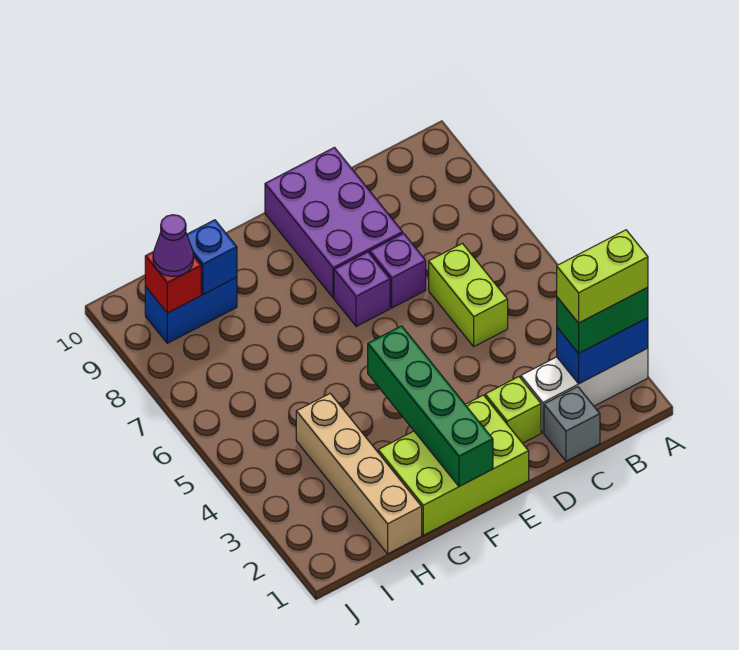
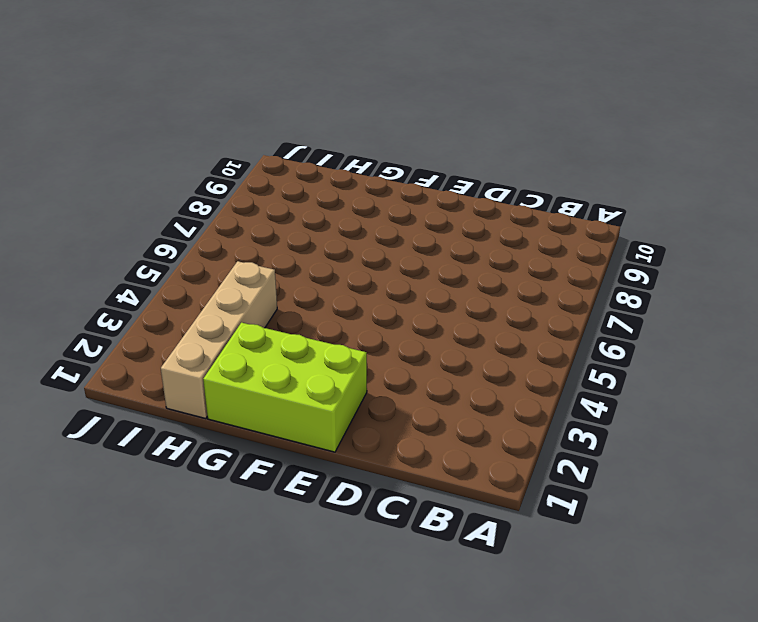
none -> white 1x3 brick [521,348,648,433]
none -> grey 1x1 brick [544,387,600,461]
none -> lime 1x2 brick [429,244,508,346]

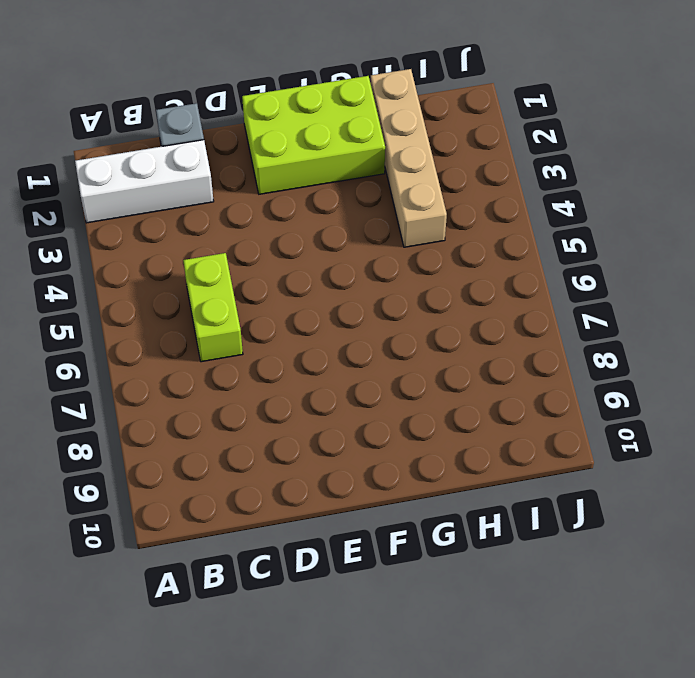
none -> lime 1x1 brick [485,377,541,443]
none -> purple 1x1 brick [370,233,426,308]
none -> purple 2x3 brick [265,147,403,298]

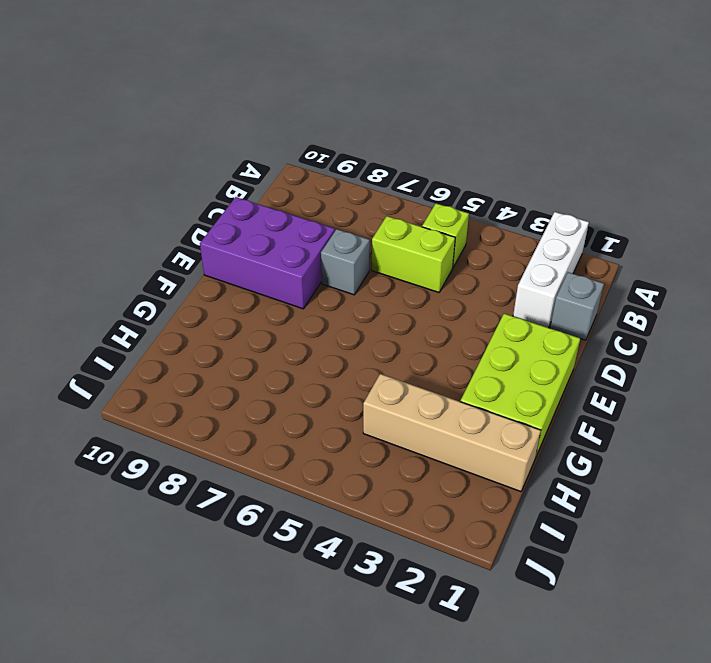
lime 1x1 brick [422,203,469,267] -> lime 1x1 brick moved to [485,377,541,443]
grey 1x1 brick [321,229,370,295] -> purple 1x1 brick [370,233,426,308]
none -> purple 1x1 brick [334,252,390,327]
none -> blue 1x2 brick [145,277,237,343]
none -> blue 1x2 brick [557,318,648,384]

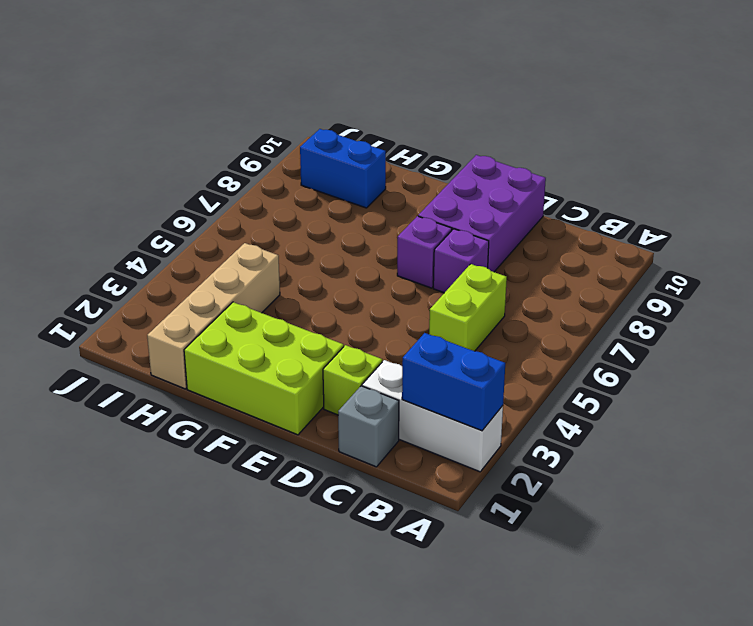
none -> green 1x4 brick [368,326,493,487]
none -> blue 1x1 brick [187,220,237,294]
none -> red 1x1 brick [145,252,201,313]

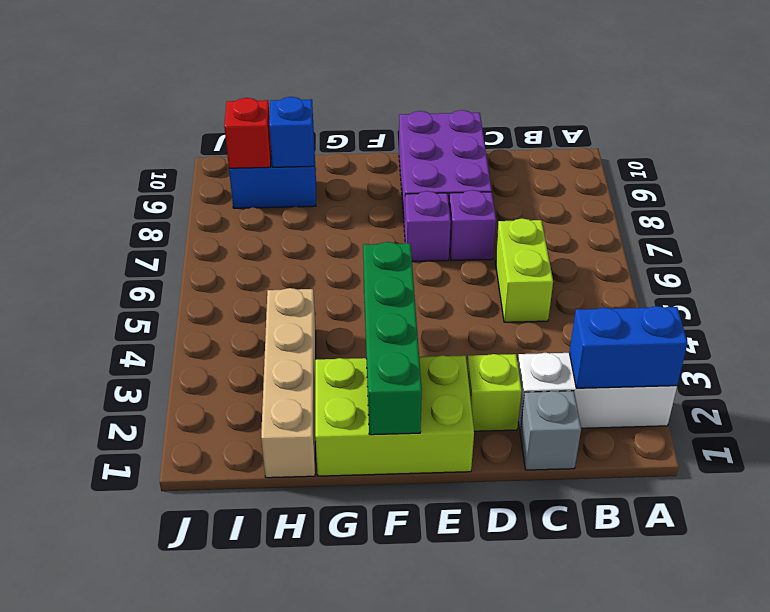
none -> green 1x2 brick [557,287,648,353]
none -> purple 1x1 cone [153,215,193,276]
none -> lime 1x2 brick [557,230,648,323]

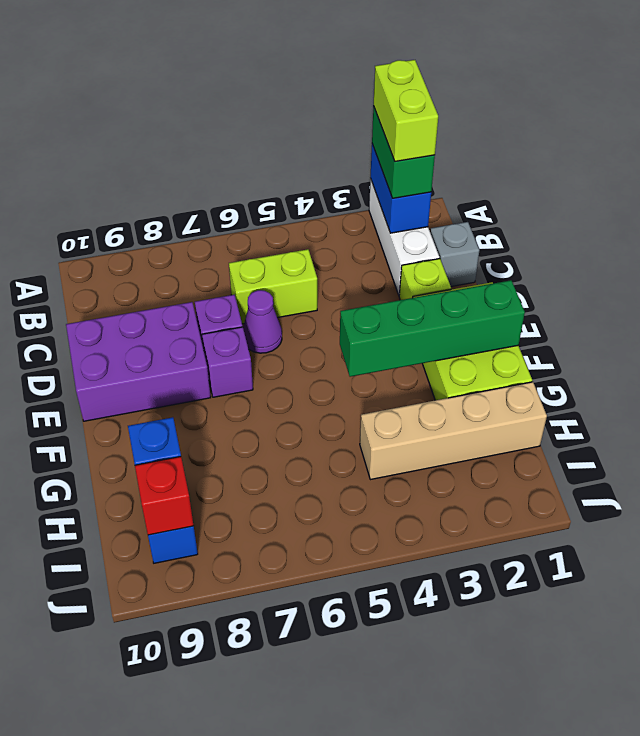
purple 1x1 cone [243,290,282,353] -> purple 1x1 cone moved to [153,215,193,276]

